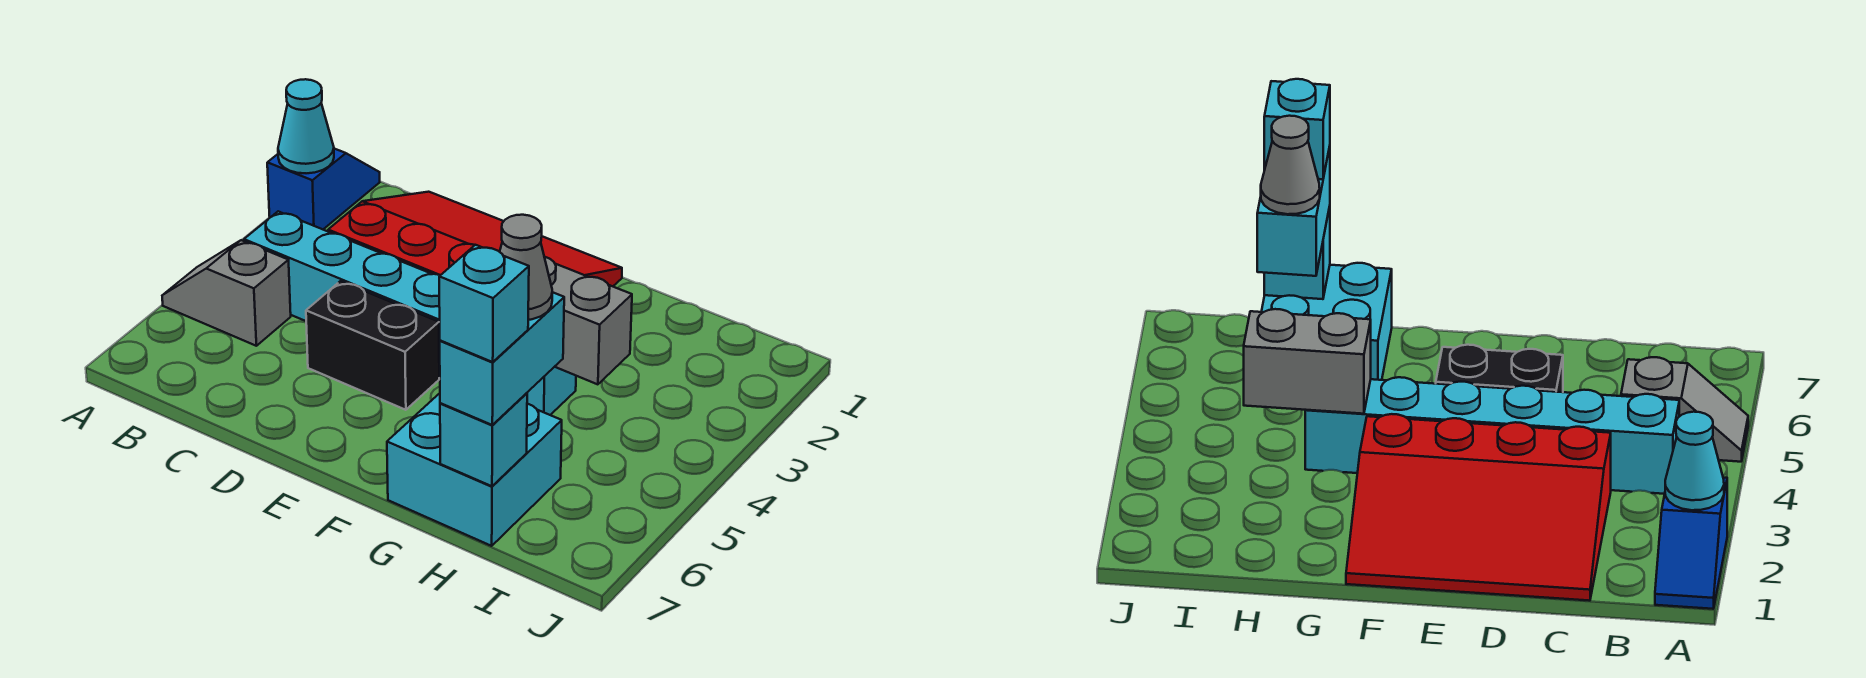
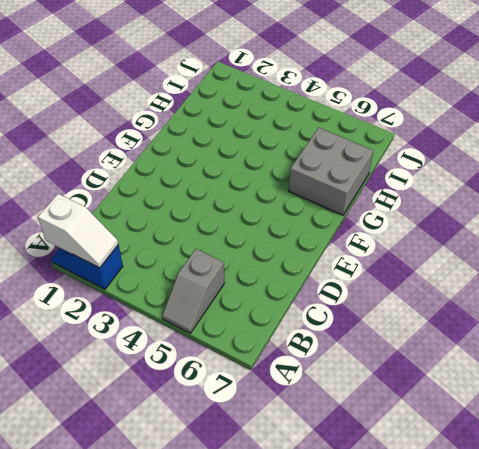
white 1x2 slope [38,194,118,268] -> cyan 1x1 cone [278,79,334,173]
grey 2x2 brick [289,128,373,215] -> cyan 2x2 brick [387,393,562,546]
none -> cyan 1x6 brick [244,211,576,415]
none -> red 3x4 slope [328,192,622,286]
none -> black 1x2 brick [306,281,439,410]

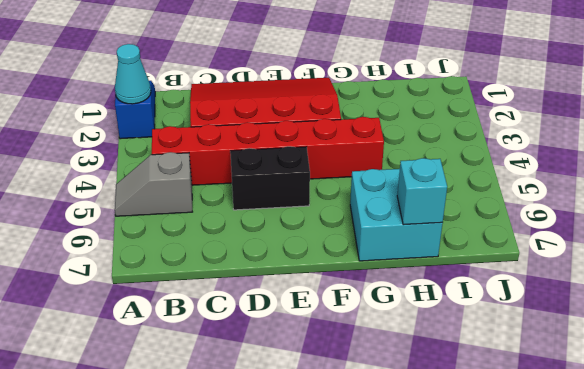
red 1x6 brick [152,117,384,185] -> cyan 1x6 brick [244,211,576,415]
none -> grey 1x2 brick [544,257,632,384]
none -> cyan 1x2 brick [440,292,564,425]
none -> grey 1x1 cone [500,215,552,320]

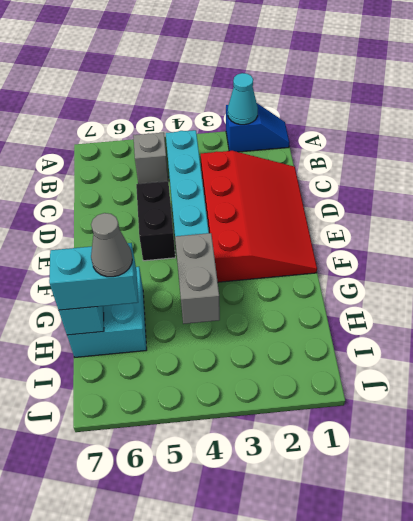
none -> cyan 1x1 brick [439,245,529,362]

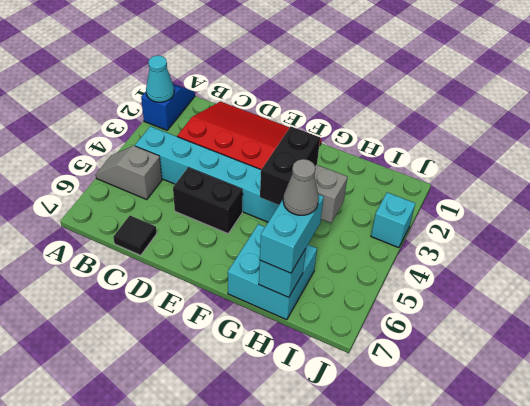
black 1x1 tile [113,216,157,255] -> none
black 1x2 brick [260,127,320,205] -> none
cyan 1x1 brick [371,192,415,248] -> cyan 1x1 brick moved to [439,245,529,362]

